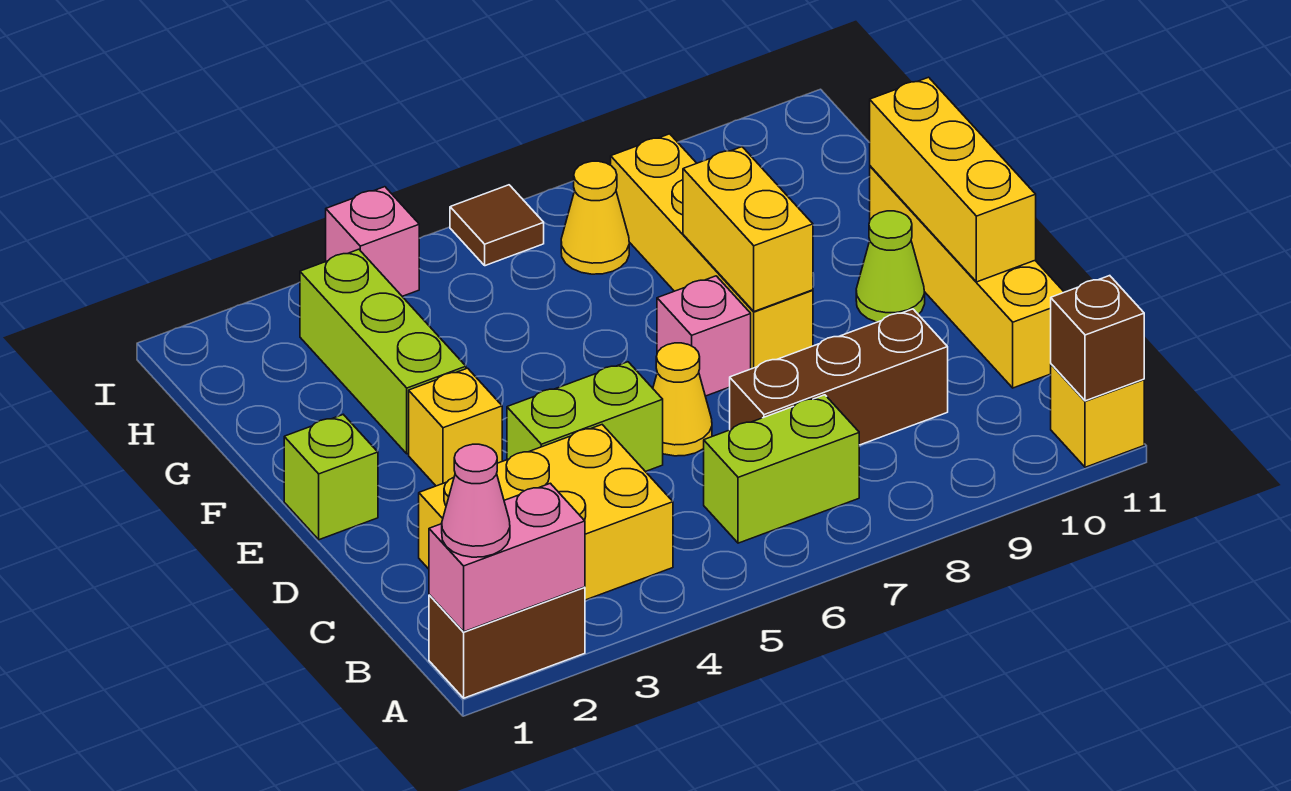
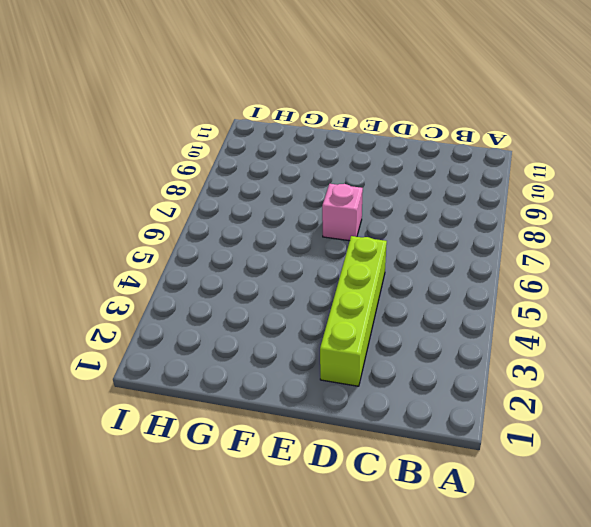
lime 1x4 brick [320,236,387,386] -> lime 1x2 brick [507,362,663,472]
none -> brown 1x2 brick [429,587,585,698]
none -> yellow 1x1 brick [1051,364,1144,467]
none -> yellow 2x3 brick [419,425,673,600]

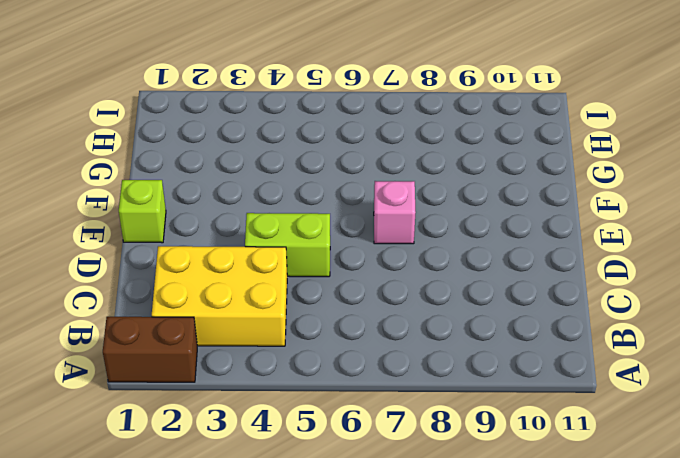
none -> yellow 1x1 brick [1051,364,1144,467]
none -> lime 1x2 brick [704,395,859,543]
none -> brown 1x3 brick [730,309,948,445]

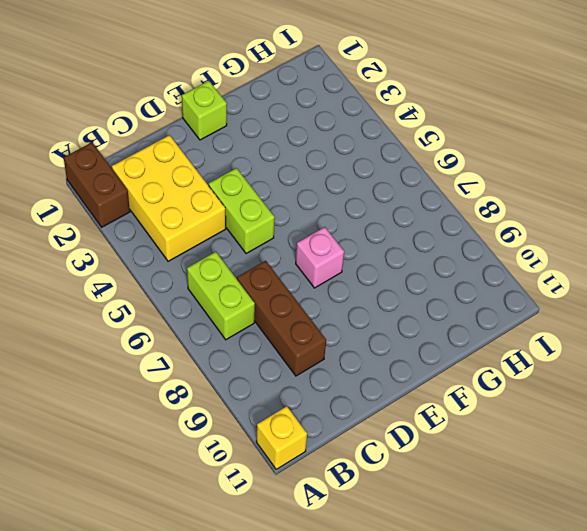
none -> yellow 1x4 brick [870,166,1064,388]
none -> yellow 1x1 cone [653,343,712,456]
none -> yellow 1x1 brick [409,368,502,486]

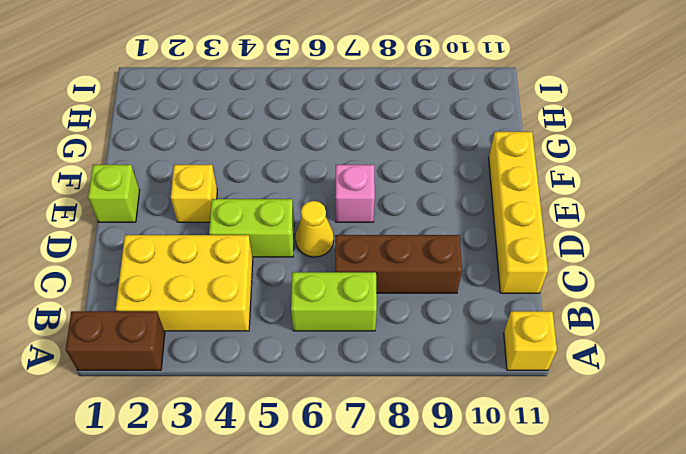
none -> yellow 1x4 brick [611,134,813,369]
none -> lime 1x1 cone [856,211,925,322]
none -> lime 1x3 brick [300,249,466,454]

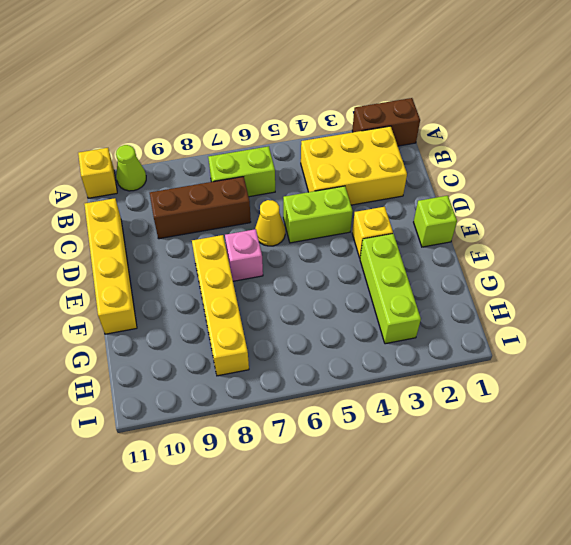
lime 1x1 cone [116,145,146,191] -> lime 1x1 cone moved to [856,211,925,322]
none -> yellow 1x1 cone [561,161,629,274]
none -> pink 1x1 brick [326,187,419,296]
none -> brown 1x1 tile [450,185,544,266]

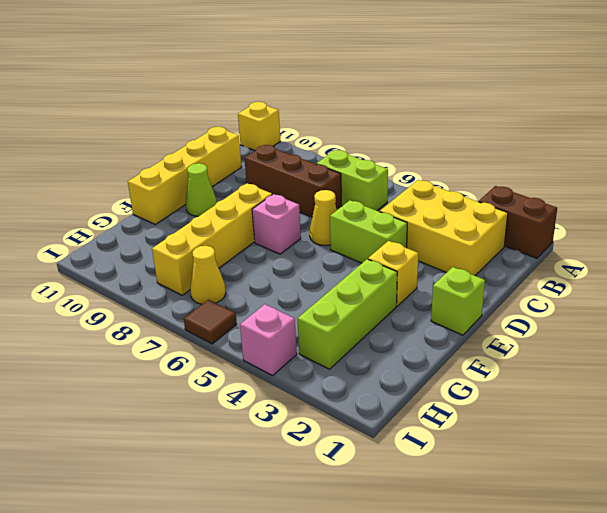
none -> pink 1x2 brick [429,483,585,632]
none -> brown 1x1 brick [1051,276,1144,401]
none -> yellow 1x3 brick [870,77,1036,282]

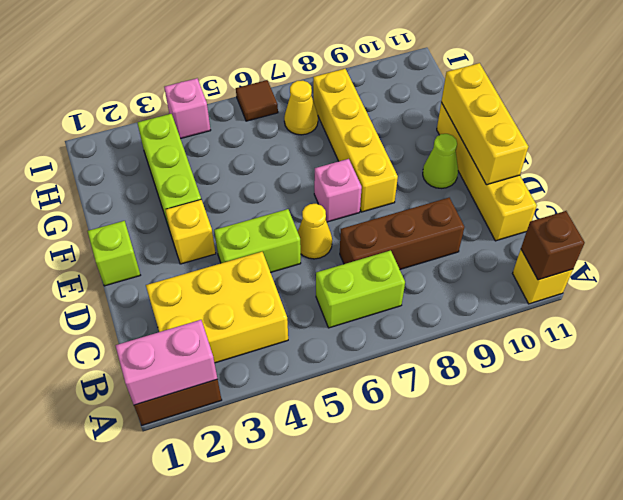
none -> yellow 1x2 brick [683,147,813,311]
none -> pink 1x1 cone [442,444,510,557]

